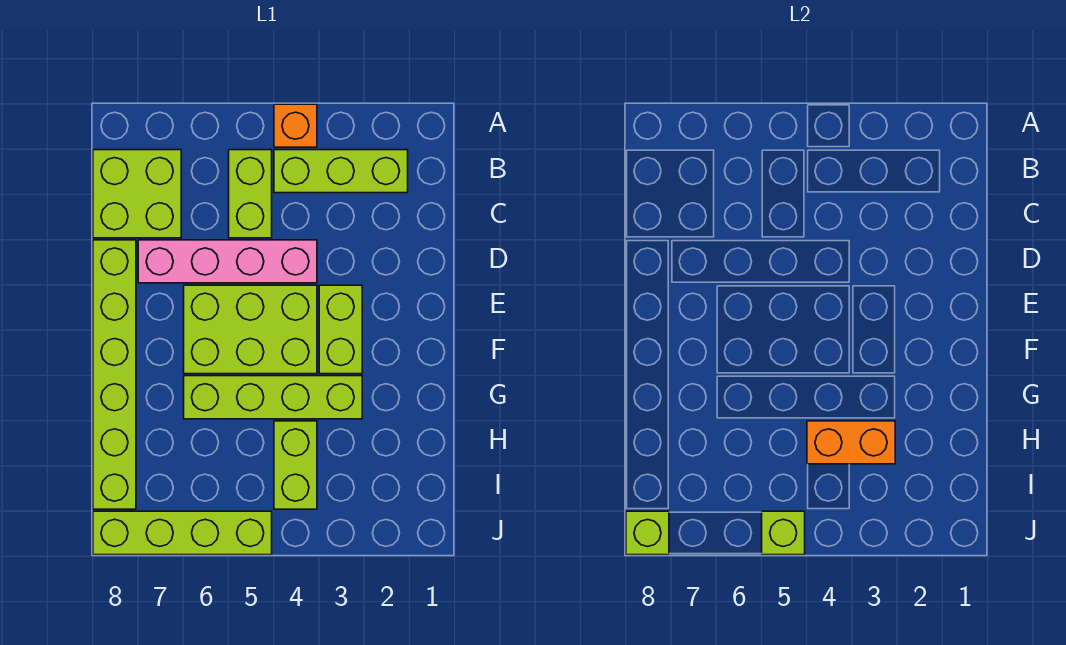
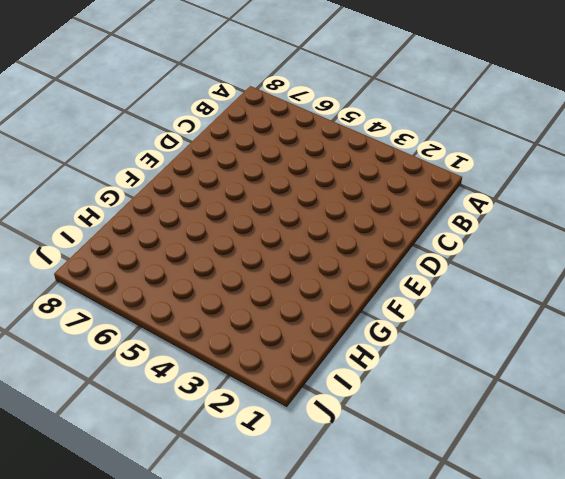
none -> orange 1x1 brick [274,104,317,147]
none -> lime 1x3 brick [274,150,408,193]
none -> lime 1x2 brick [229,150,272,238]

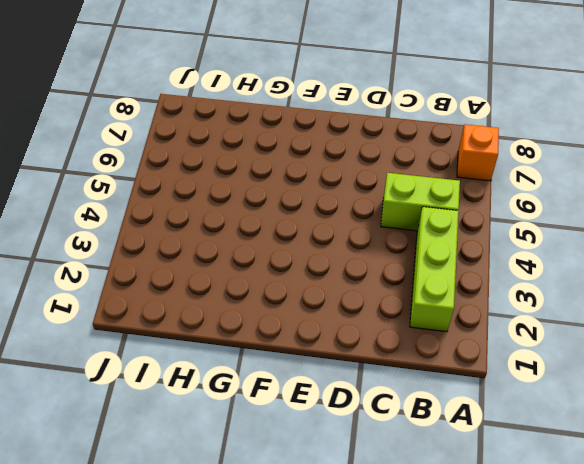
orange 1x1 brick [457,124,499,181] -> orange 1x1 brick moved to [274,104,317,147]
none -> lime 2x2 brick [93,150,181,238]
none -> pink 1x4 brick [138,240,317,283]
none -> lime 1x6 brick [93,240,136,509]

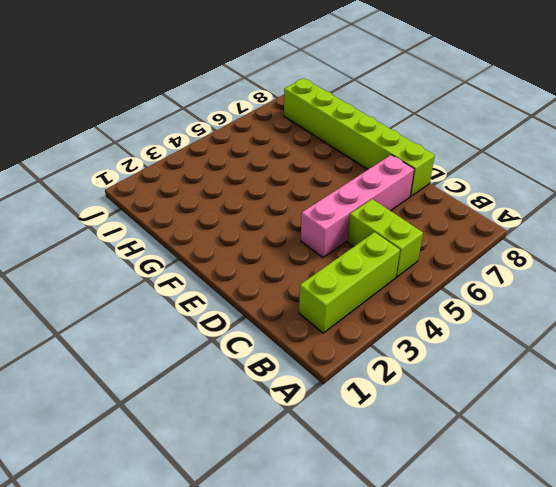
none -> orange 1x1 brick [274,104,317,147]
none -> lime 2x2 brick [93,150,181,238]
none -> lime 1x2 brick [319,285,362,374]

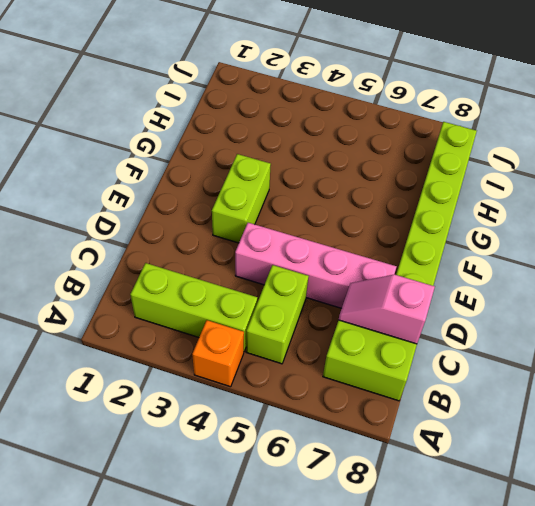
pink 1x2 slope [339,274,435,344] -> none
none -> lime 2x3 brick [184,285,317,374]
none -> lime 1x4 brick [184,376,362,419]
none -> lime 1x2 brick [274,421,317,509]

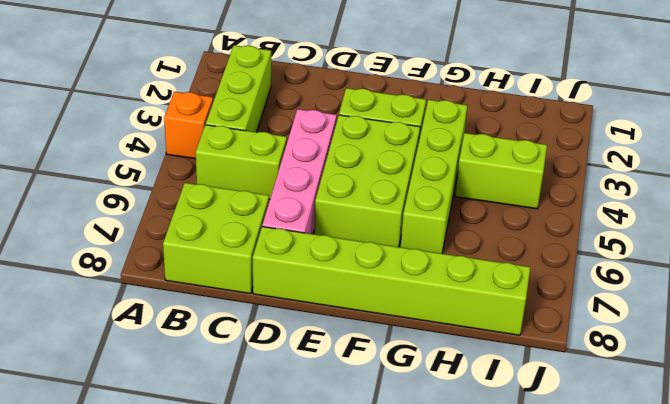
none -> lime 1x4 brick [93,511,272,555]
none -> orange 1x2 brick [807,421,895,464]
none -> lime 1x1 brick [762,511,805,555]

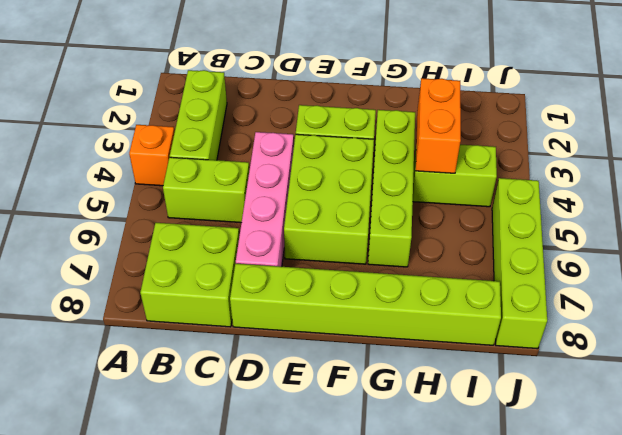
none -> lime 1x1 brick [762,511,805,555]
none -> lime 1x1 brick [626,511,669,555]

